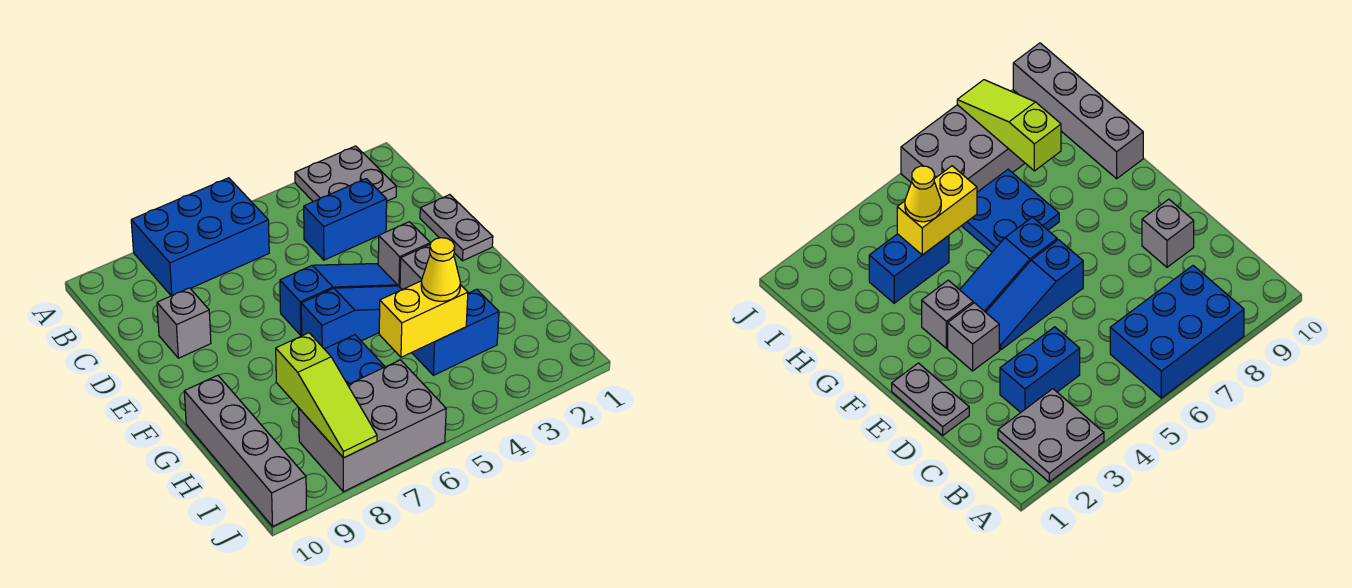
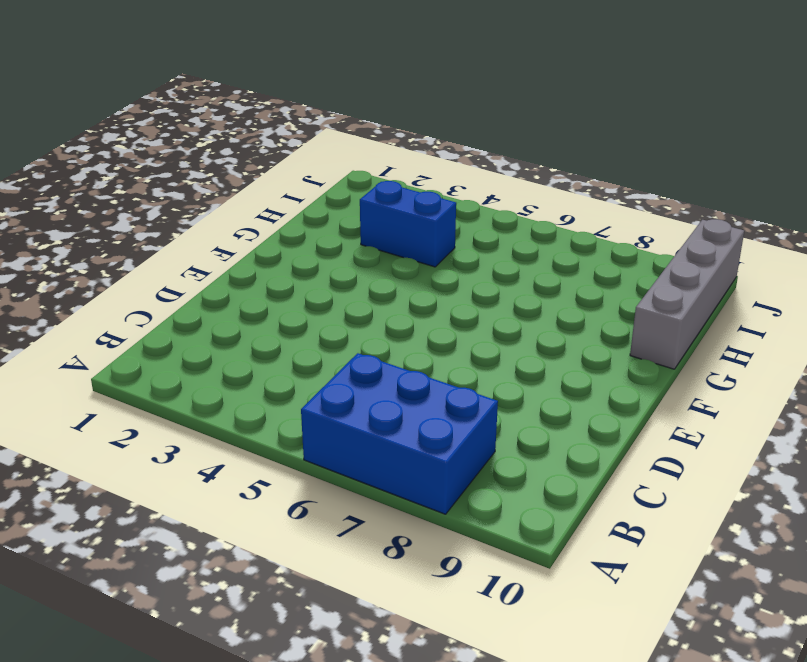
none -> grey 2x2 plate [295,146,396,202]
none -> blue 1x2 brick [304,179,387,260]
none -> grey 1x2 plate [420,195,493,261]

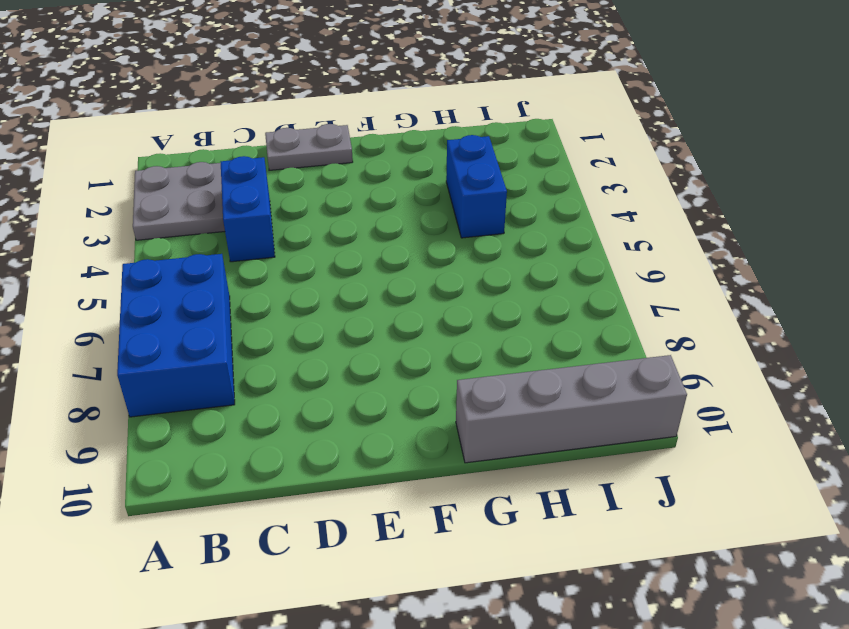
none -> grey 1x1 brick [157,288,211,358]
none -> grey 1x1 brick [378,222,430,287]
none -> blue 1x3 slope [280,264,397,335]

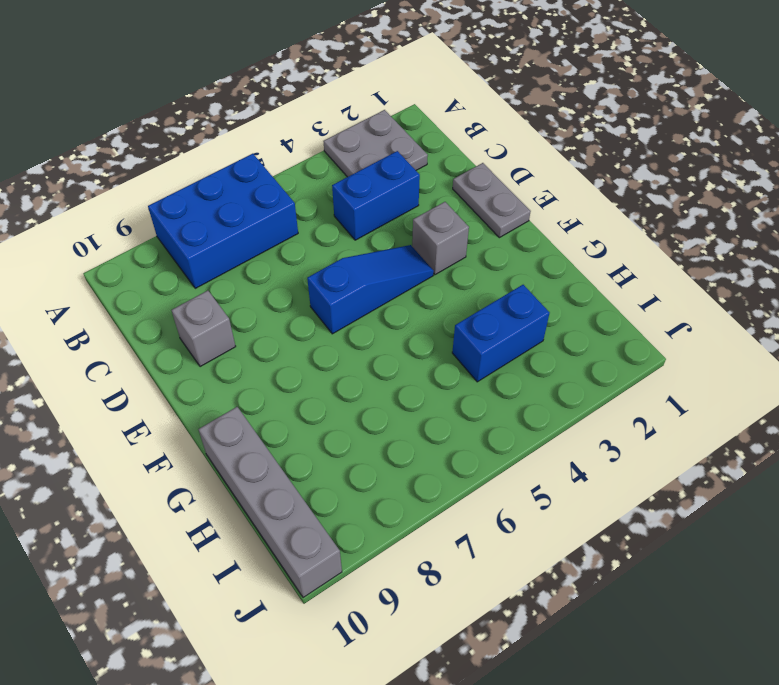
none -> grey 1x1 brick [400,245,430,290]
none -> blue 1x3 slope [301,286,402,349]
none -> blue 2x2 plate [325,335,385,385]

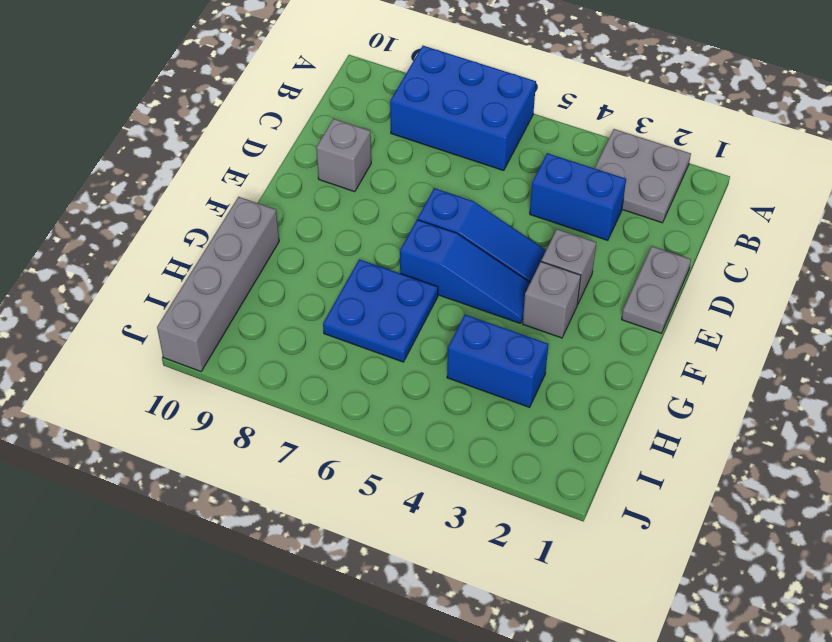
none -> grey 2x3 brick [299,360,446,492]
none -> yellow 1x2 brick [379,281,468,357]
none -> lime 1x3 slope [276,333,377,458]

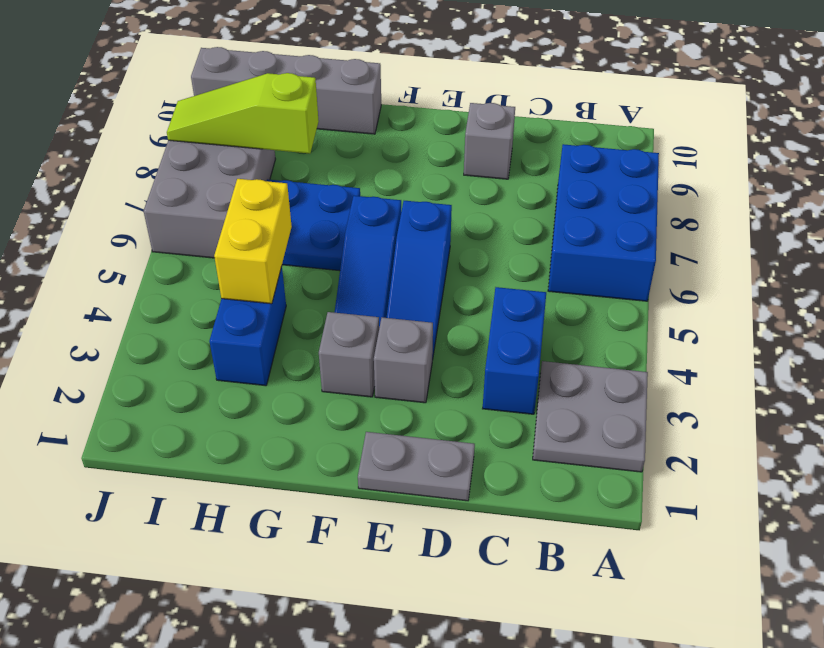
none -> yellow 1x1 cone [421,238,460,301]

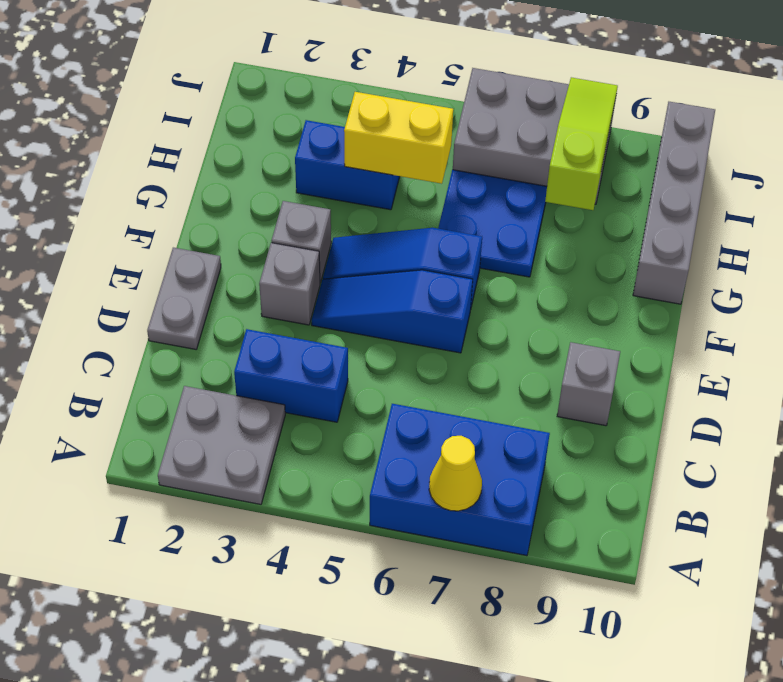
yellow 1x1 cone [429,436,482,511] -> yellow 1x1 cone moved to [421,238,460,301]

